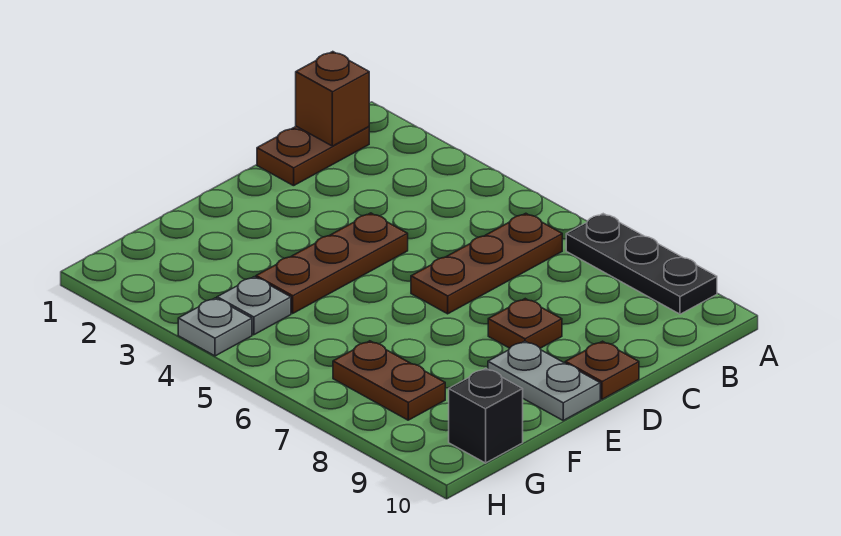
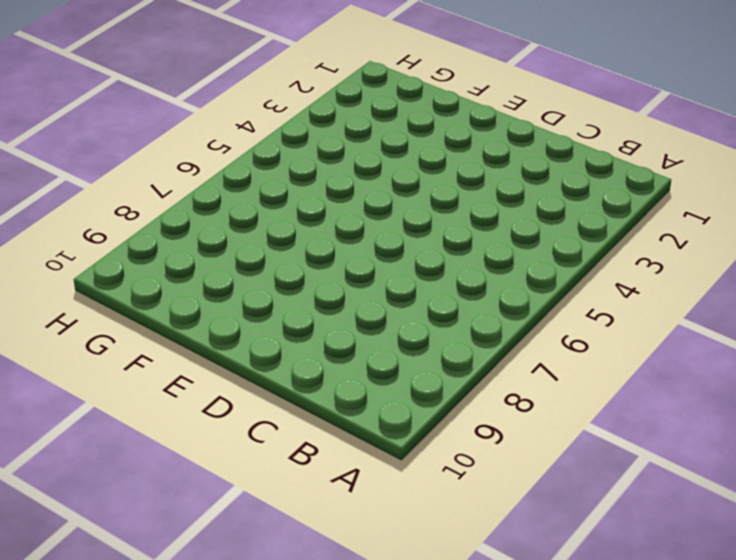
none -> black 1x3 plate [566,214,717,314]
none -> brown 1x2 plate [257,126,369,186]
none -> brown 1x3 plate [411,213,562,314]

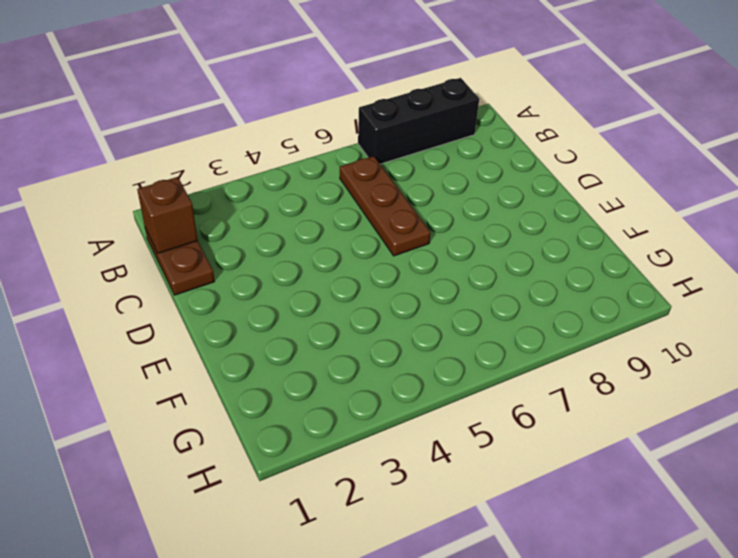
black 1x3 brick [358,78,479,164] -> black 1x3 plate [566,214,717,314]
none -> brown 1x3 plate [256,213,408,313]
none -> brown 1x1 plate [488,299,562,348]
none -> brown 1x1 plate [565,341,639,399]

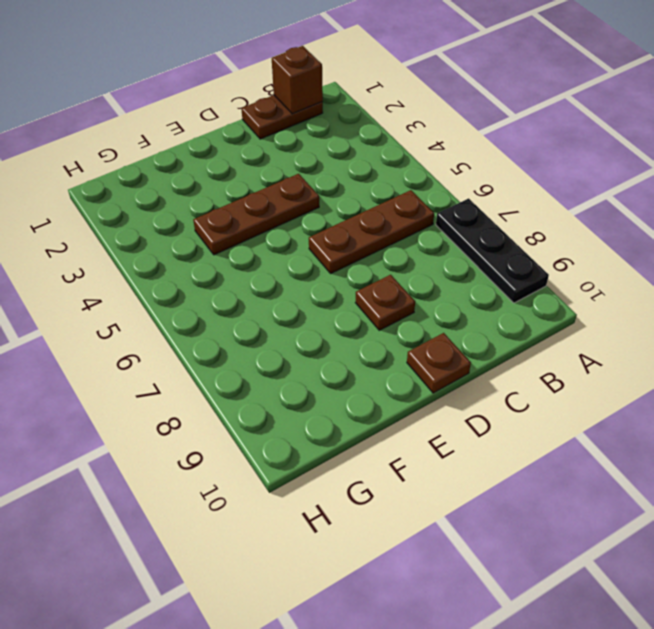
none -> grey 1x2 plate [488,341,600,420]
none -> grey 1x1 plate [217,277,291,335]
none -> brown 1x2 plate [333,341,445,420]

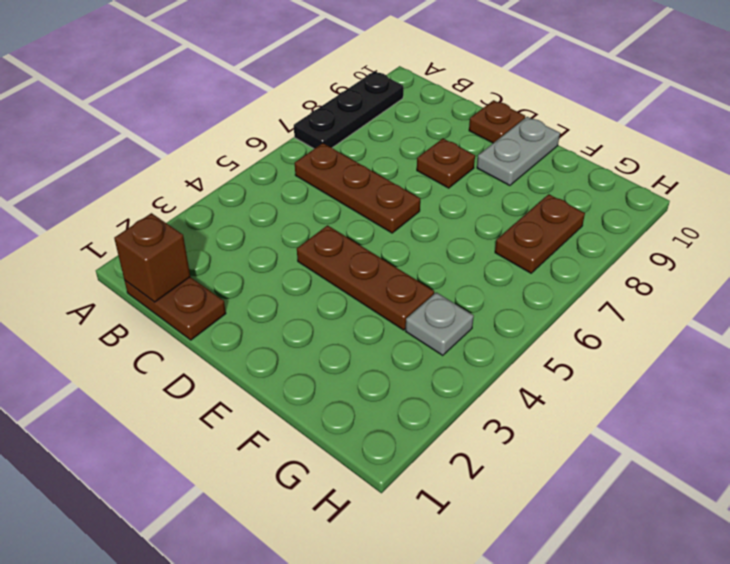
none -> black 1x1 brick [449,368,523,463]
none -> grey 1x1 plate [178,298,252,356]

